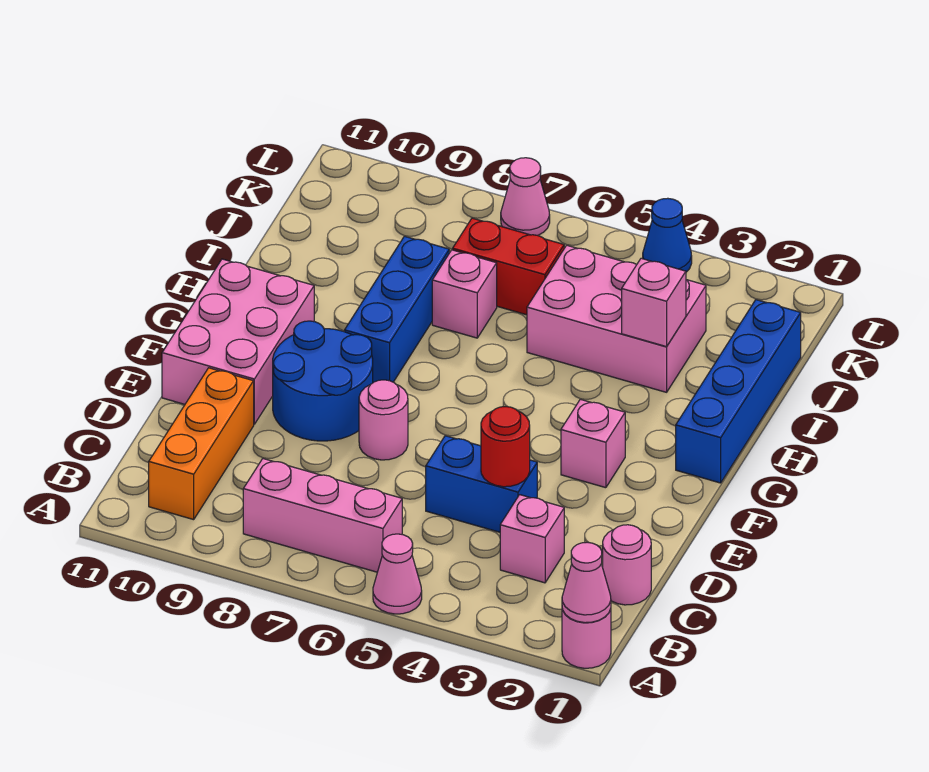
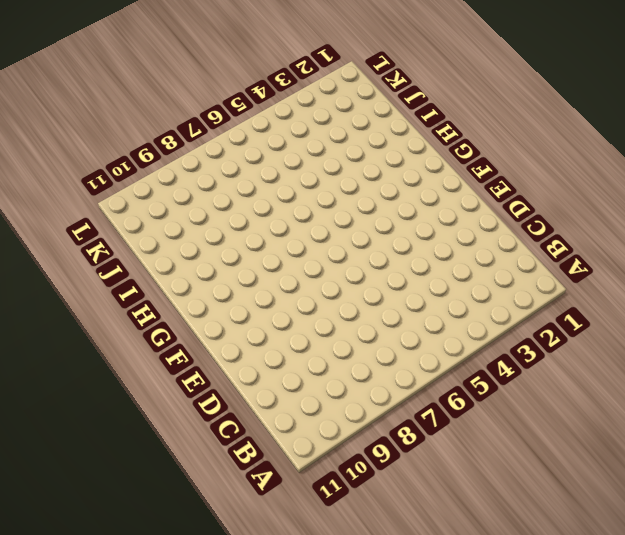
none -> pink 1x1 round brick [562,609,611,668]
none -> pink 1x1 cone [373,534,422,614]
none -> pink 1x3 brick [243,459,402,572]

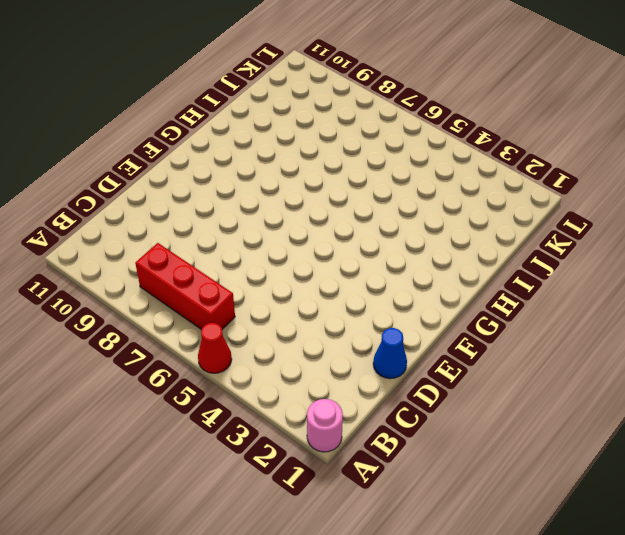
red 1x1 cone [198,323,232,373] -> pink 1x1 cone [373,534,422,614]
red 1x3 brick [135,243,235,329] -> pink 1x3 brick [243,459,402,572]
blue 1x1 cone [373,328,407,379] -> blue 1x1 cone moved to [643,198,692,272]
none -> orange 1x3 brick [149,368,254,520]
none -> pink 1x1 round brick [603,525,651,605]
none -> pink 1x1 brick [500,495,564,583]

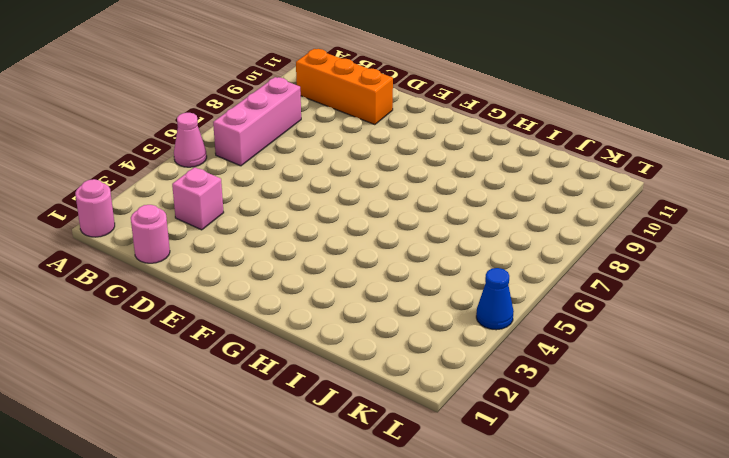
none -> blue 1x2 brick [426,436,537,532]
none -> pink 1x1 round brick [359,380,408,460]
none -> blue 2x2 round brick [273,321,373,441]

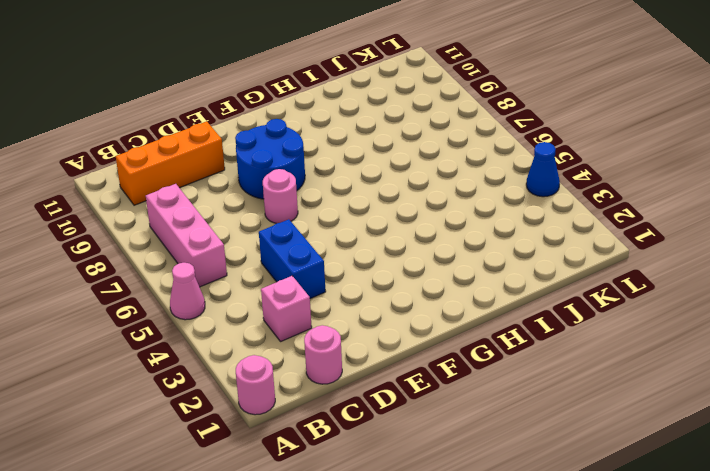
none -> pink 2x3 brick [162,259,314,424]
none -> pink 1x1 brick [561,399,625,488]
none -> blue 1x4 brick [676,300,801,483]

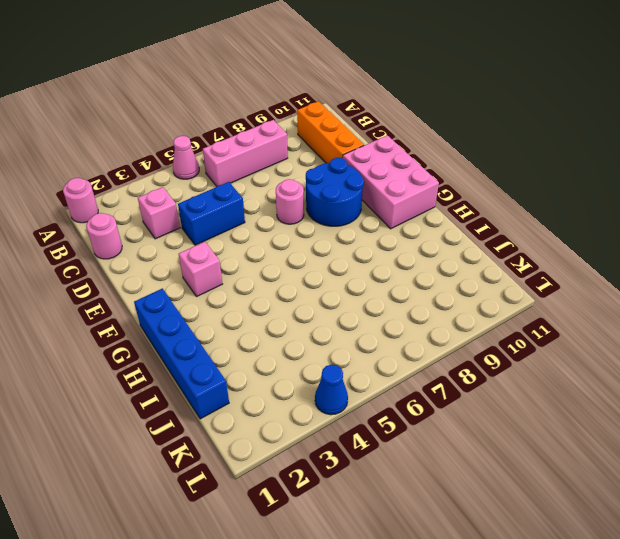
none -> blue 1x3 brick [345,236,449,382]
none -> pink 2x3 brick [527,245,706,392]
none -> pink 1x1 brick [432,250,497,338]

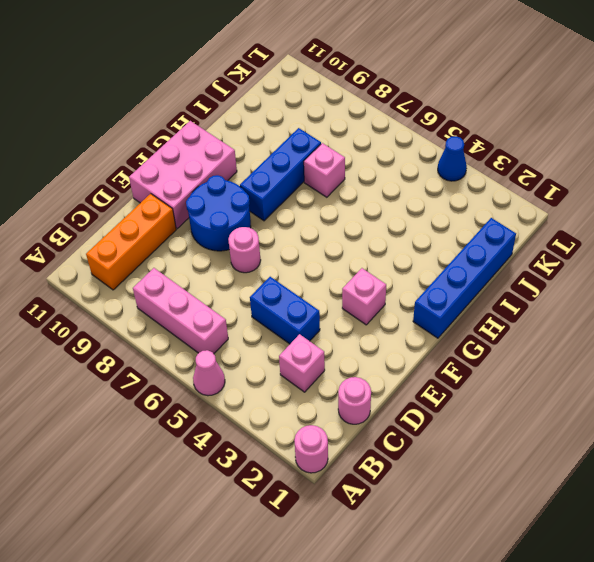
none -> pink 2x3 brick [527,245,706,392]
none -> red 1x2 brick [453,218,564,315]
none -> pink 1x1 cone [501,158,550,235]

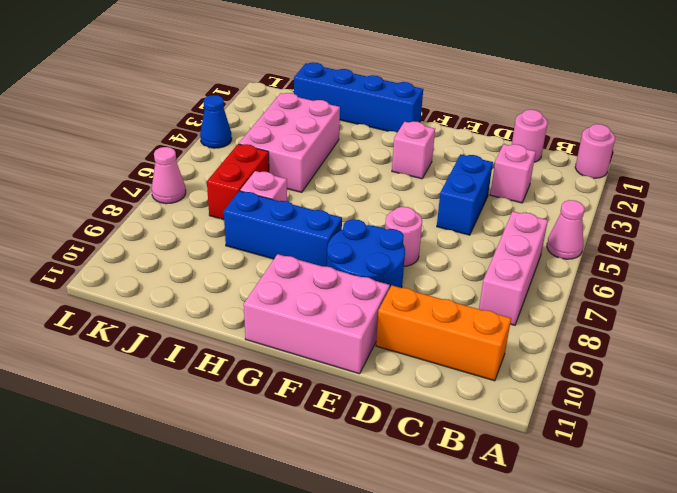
none -> pink 1x1 cone [562,542,611,623]
none -> red 1x1 round brick [481,407,530,487]
none -> pink 1x1 brick [622,258,686,347]

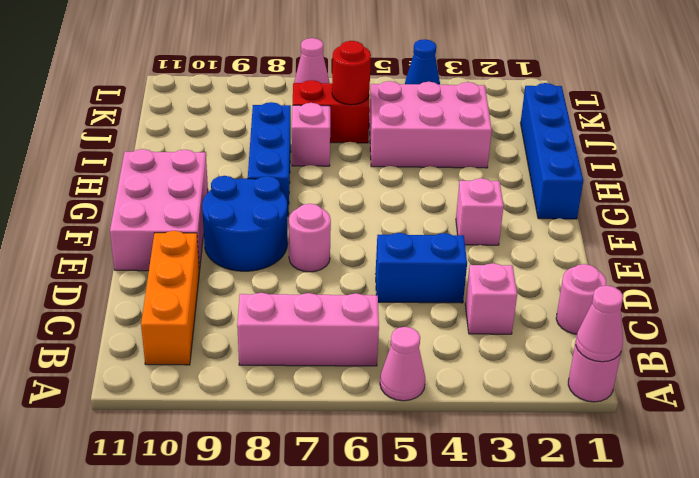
red 1x1 round brick [332,41,371,105] -> red 1x1 round brick moved to [481,407,530,487]
none -> pink 1x1 brick [622,258,686,347]

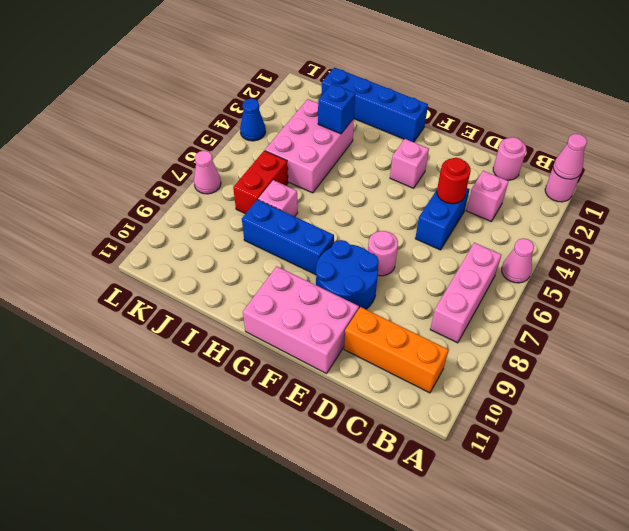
blue 1x1 brick [318,84,355,134] -> pink 1x1 brick [622,258,686,347]

